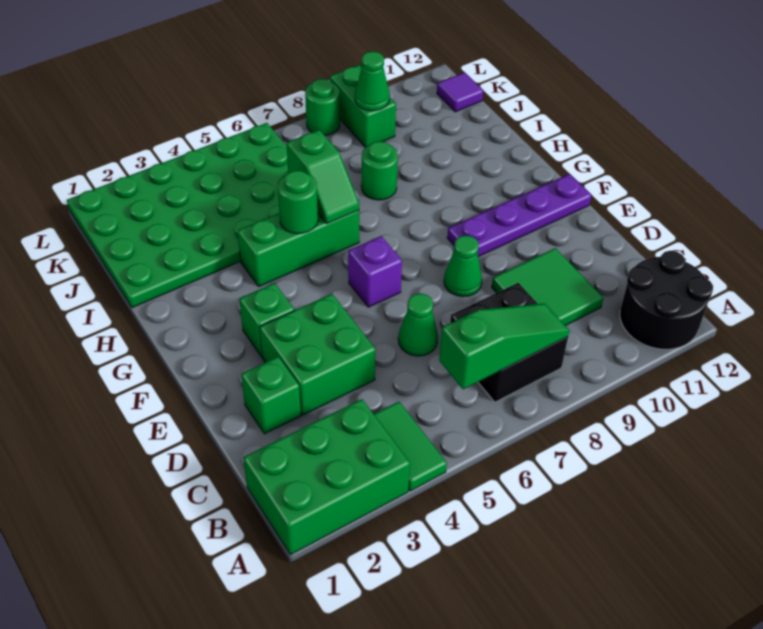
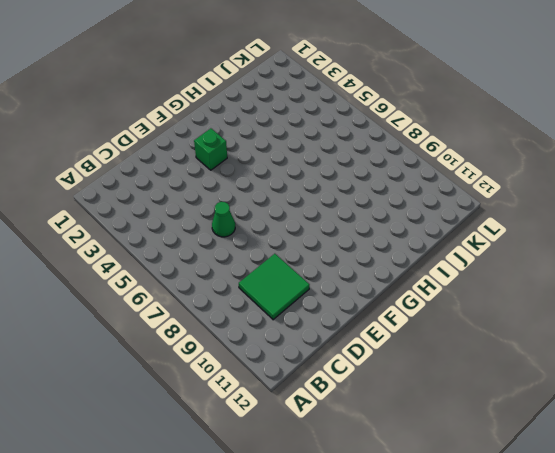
none -> green 2x3 brick [243,399,410,555]
none -> green 1x2 tile [374,402,447,491]
none -> black 2x2 round brick [620,251,713,349]

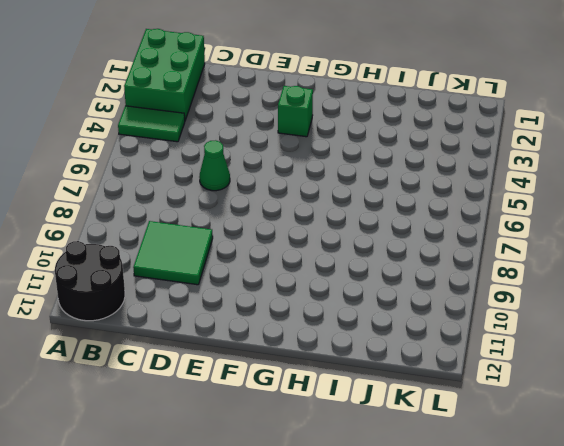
none -> black 2x2 brick [450,283,568,402]
none -> green 1x1 brick [241,357,301,434]
none -> green 2x2 brick [259,294,376,415]

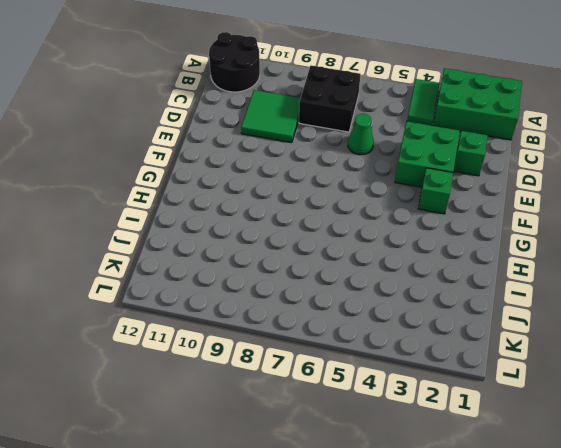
none -> green 1x1 cone [444,235,482,297]
none -> purple 1x1 brick [348,236,402,307]
none -> purple 1x4 plate [447,174,591,257]

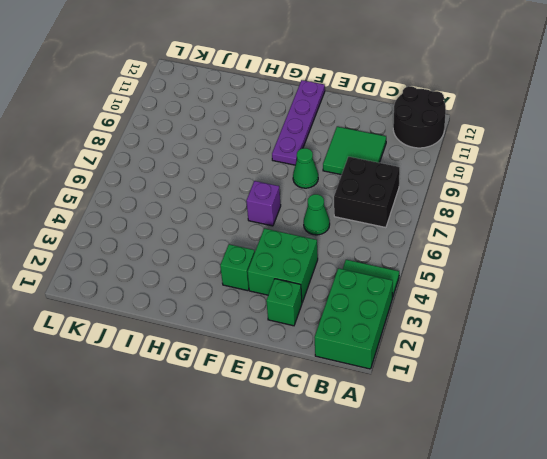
none -> green 1x3 brick [238,210,359,286]
none -> green 4x6 plate [67,123,288,308]
none -> green 1x1 round brick [361,141,398,200]

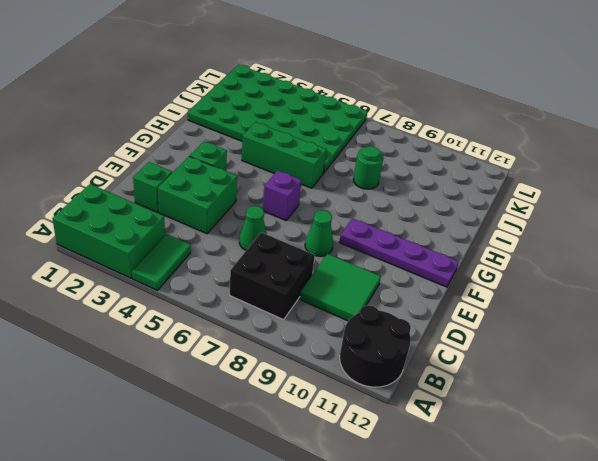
none -> green 1x2 brick [330,65,396,147]
none -> purple 1x1 tile [437,73,483,112]
none -> green 1x1 round brick [305,79,340,135]

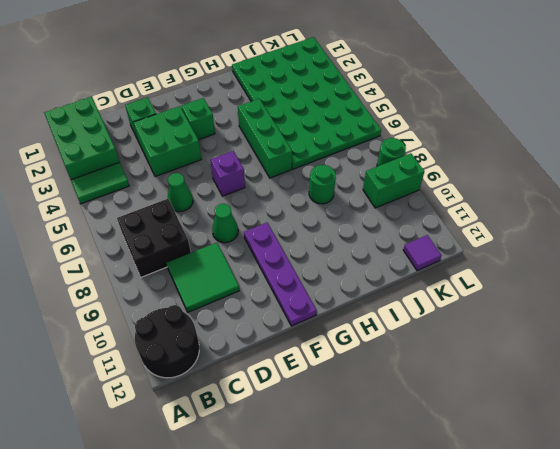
none -> green 1x3 slope [439,303,570,389]
none -> green 1x1 round brick [278,170,318,234]
none -> green 1x2 slope [287,130,359,224]

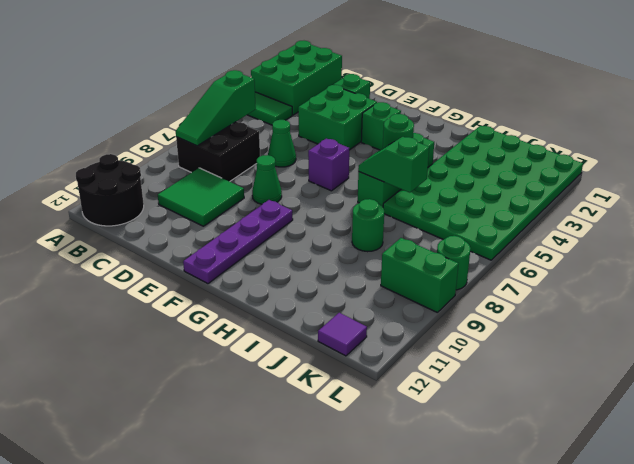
none -> green 1x1 cone [355,51,390,111]

